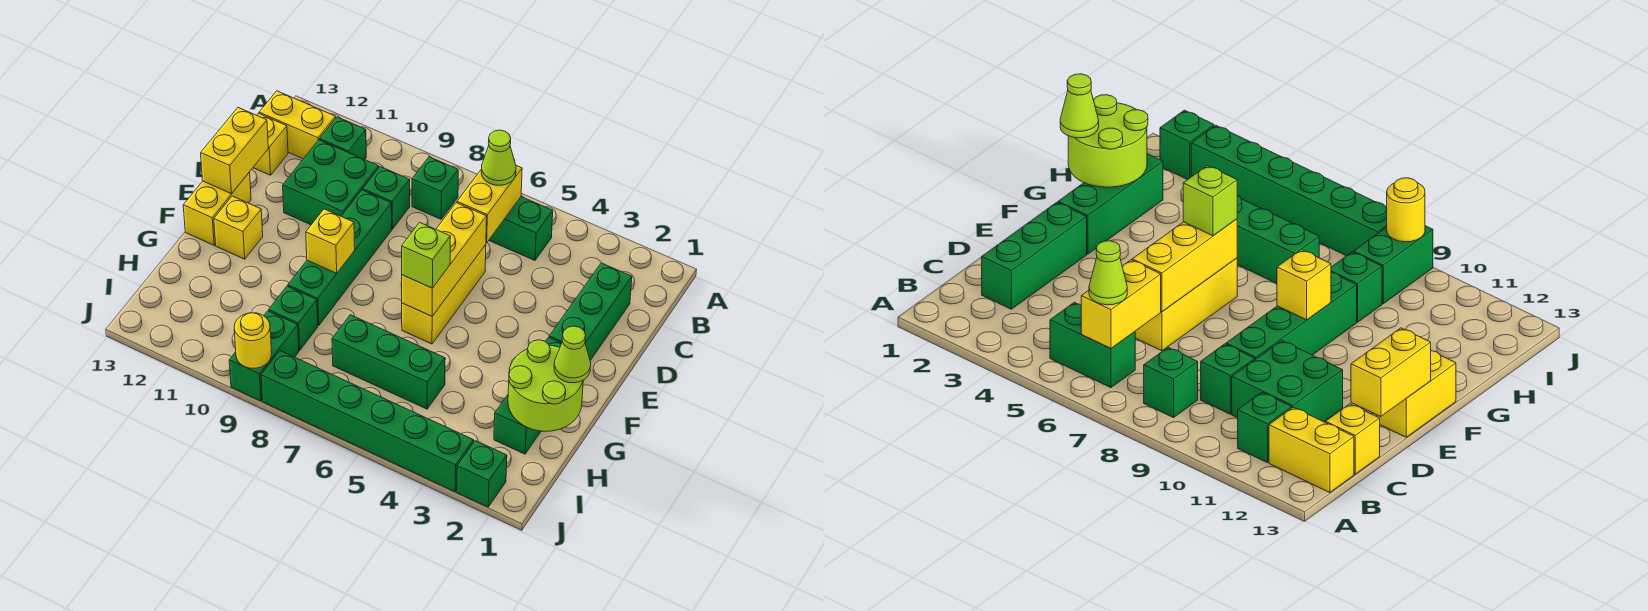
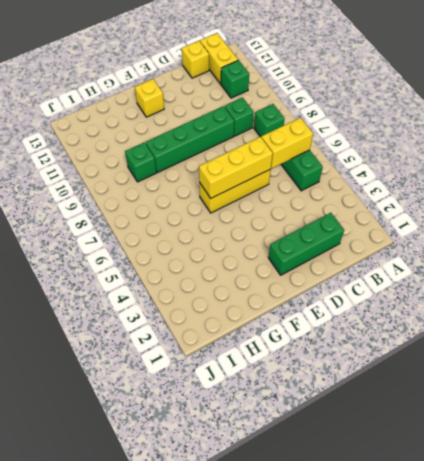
none -> green 2x2 brick [283,140,379,225]
none -> yellow 1x2 brick [183,172,251,245]
none -> green 1x3 brick [494,337,562,454]

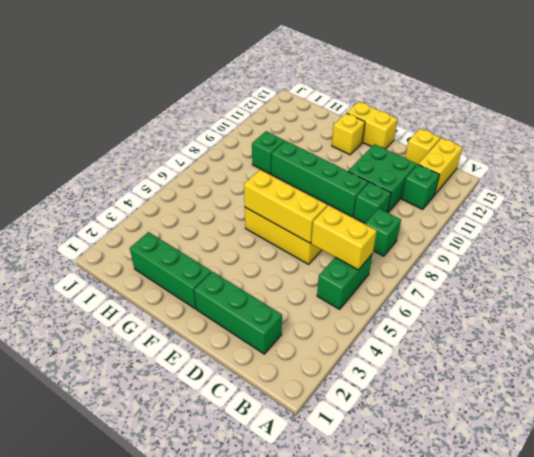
none -> green 1x3 brick [332,315,445,409]
none -> green 1x2 brick [229,311,299,401]
none -> green 1x1 brick [457,441,507,507]

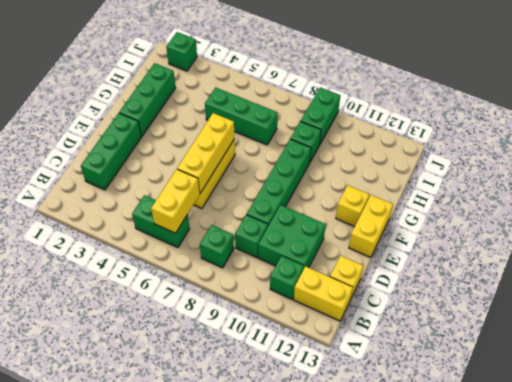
none -> green 1x6 brick [261,351,474,492]
none -> yellow 1x2 brick [201,108,268,194]
none -> yellow 1x1 brick [306,209,355,273]

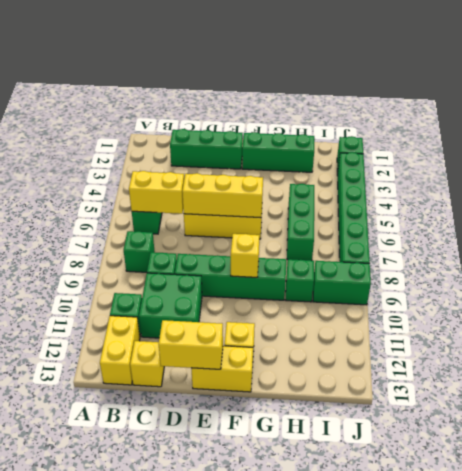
none -> lime 2x2 round brick [508,340,583,431]
none -> yellow 1x1 round brick [234,313,272,368]
none -> lime 1x1 cone [481,130,516,185]

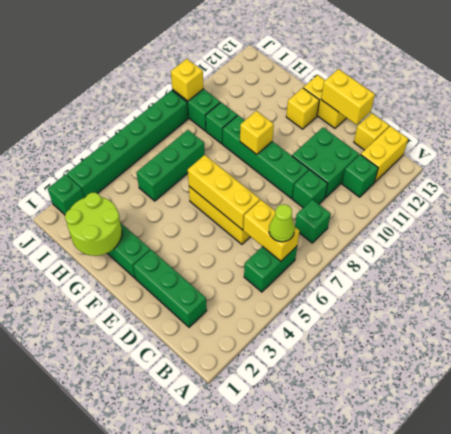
yellow 1x1 brick [171,59,204,101] -> yellow 1x1 round brick [234,313,272,368]
none -> lime 1x1 brick [402,222,451,288]
none -> lime 1x1 cone [554,326,591,383]

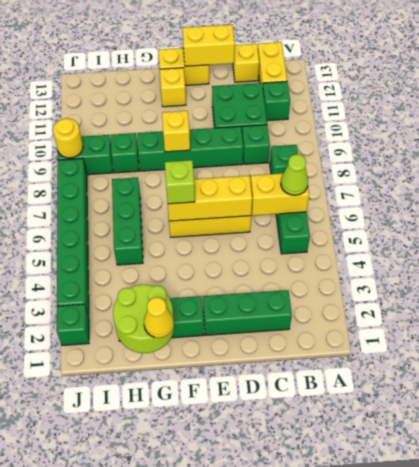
yellow 1x1 cone [144,297,174,338] -> lime 1x1 cone [554,326,591,383]

